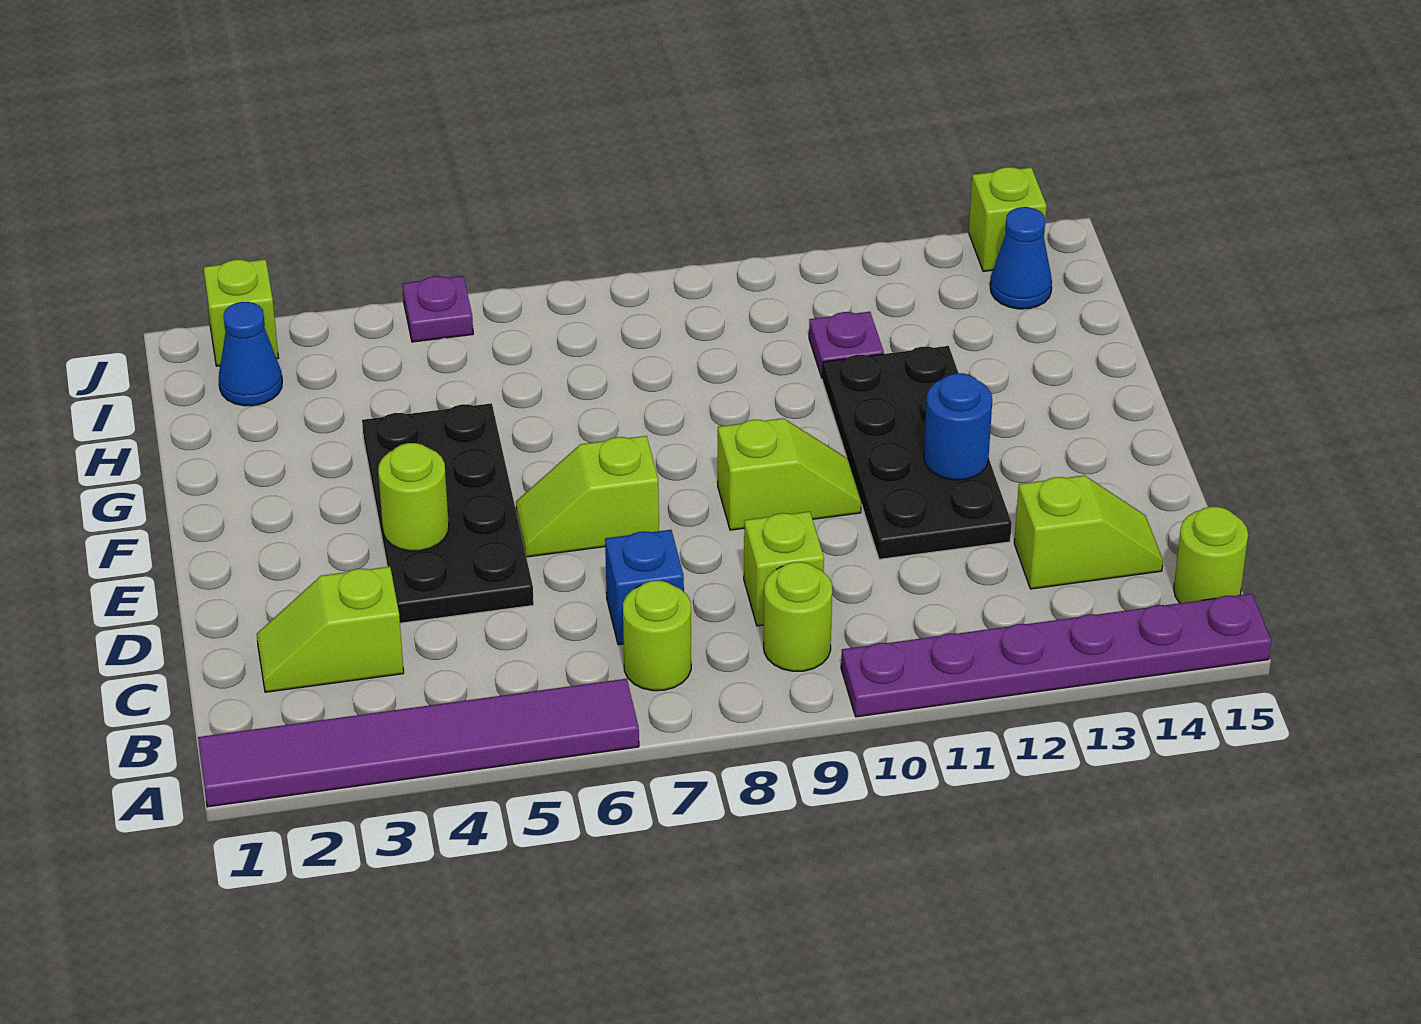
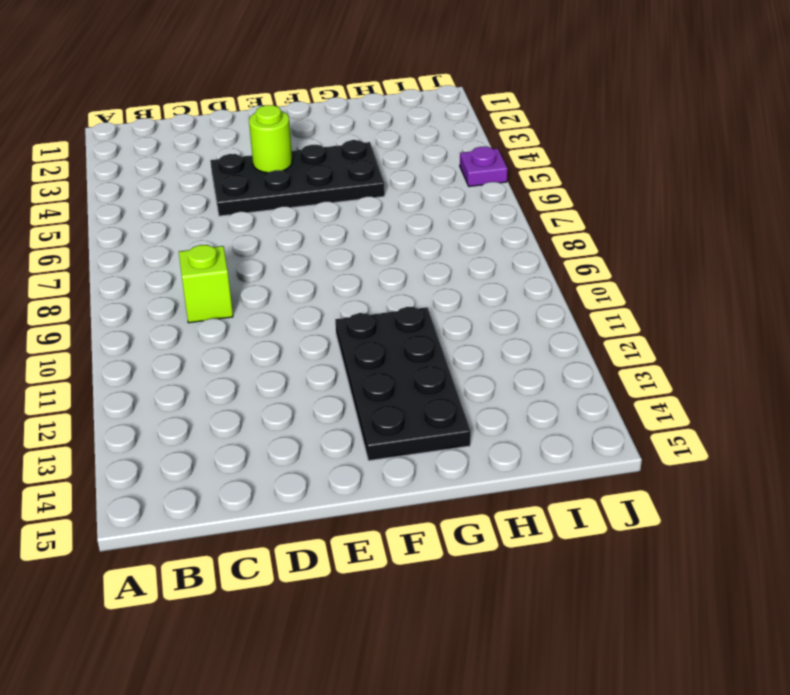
black 2x4 plate [335,307,471,461] -> black 2x4 plate turned to [822,346,1012,559]
none -> purple 1x6 tile [198,679,639,807]
none -> purple 1x6 plate [841,593,1271,717]
none -> lime 1x1 round brick [623,581,691,691]

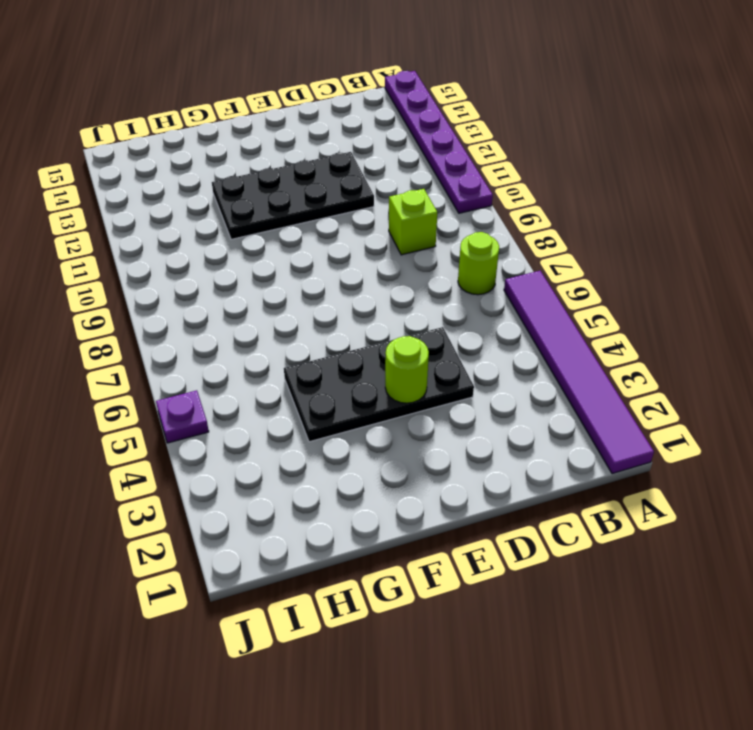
none -> lime 1x1 round brick [764,562,832,671]
none -> lime 1x1 round brick [1174,507,1248,603]
none -> lime 1x2 slope [257,567,404,692]

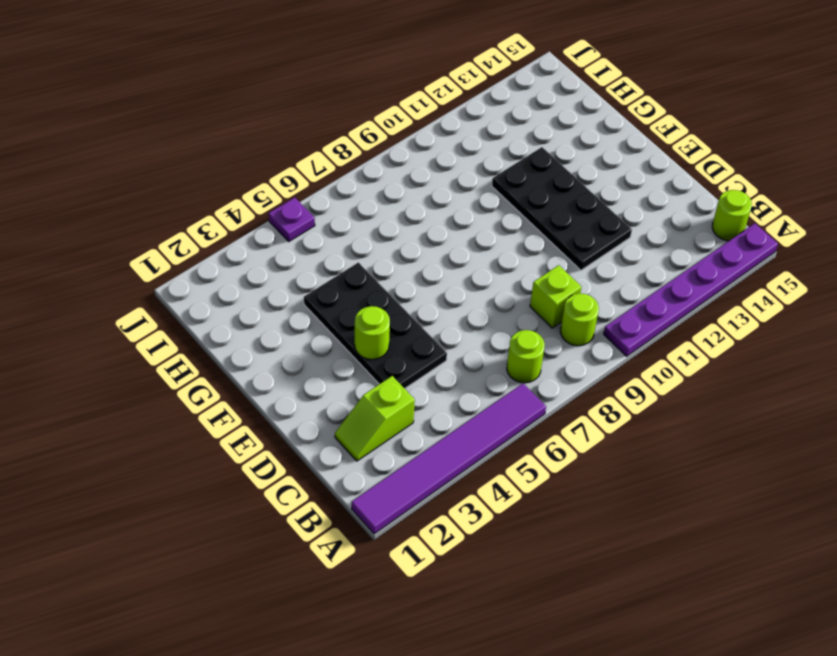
none -> blue 1x1 brick [605,530,684,645]
none -> lime 1x2 slope [1014,475,1163,589]
none -> lime 1x2 slope [516,436,659,557]

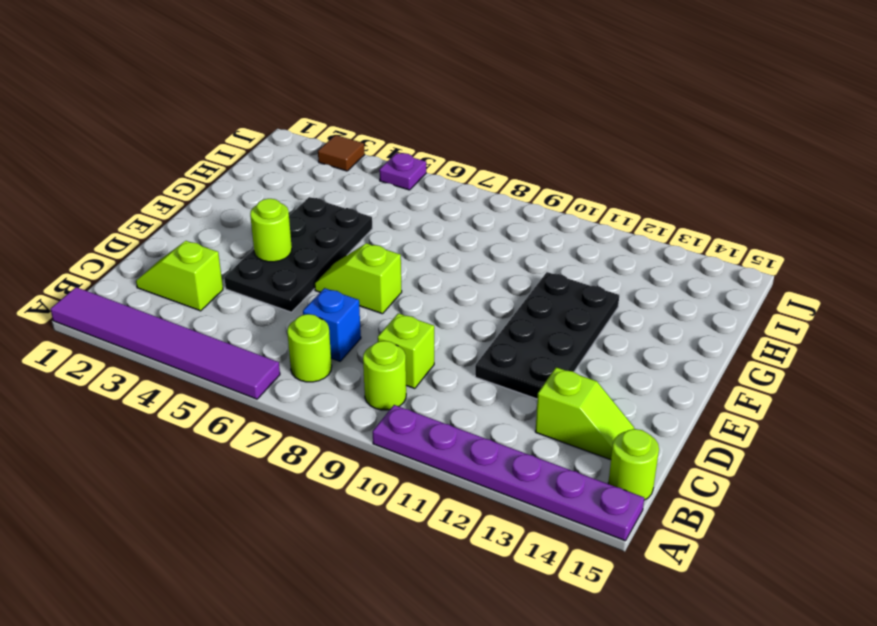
brown 1x1 tile [318,135,365,171] -> none
none -> lime 1x2 slope [718,418,861,530]
none -> purple 1x1 plate [809,312,884,378]
none -> blue 1x1 cone [219,302,282,406]

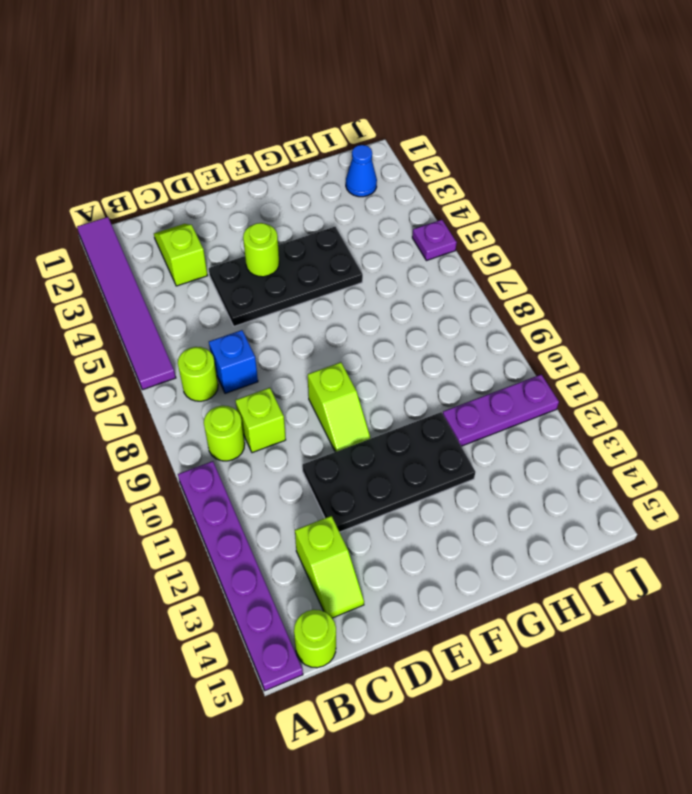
purple 1x3 plate [443,374,559,446] -> purple 1x1 plate [809,312,884,378]
none -> lime 1x2 slope [516,436,659,557]
none -> blue 1x1 cone [990,207,1052,309]
none -> lime 1x1 brick [204,259,279,366]

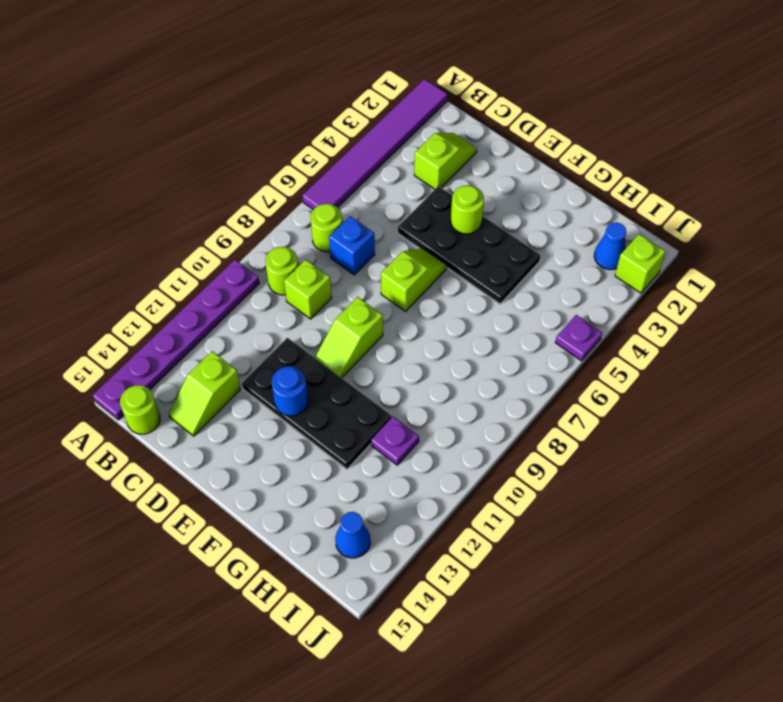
none -> lime 1x1 brick [969,167,1047,271]

